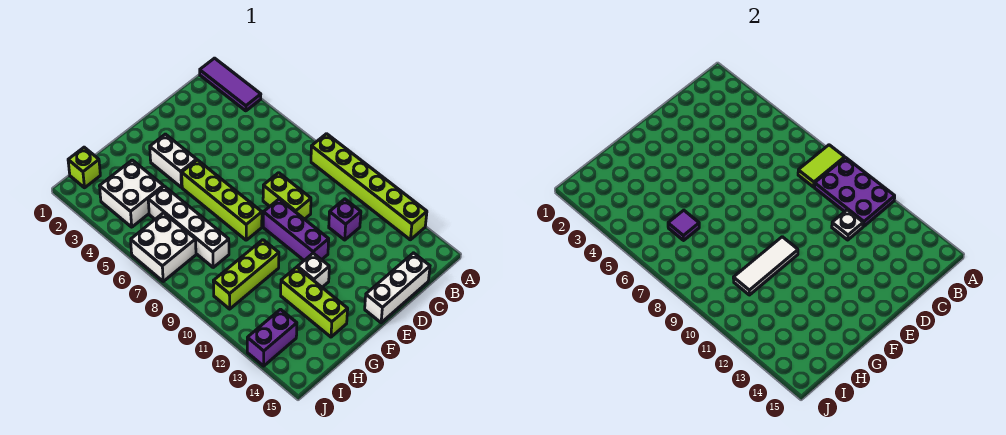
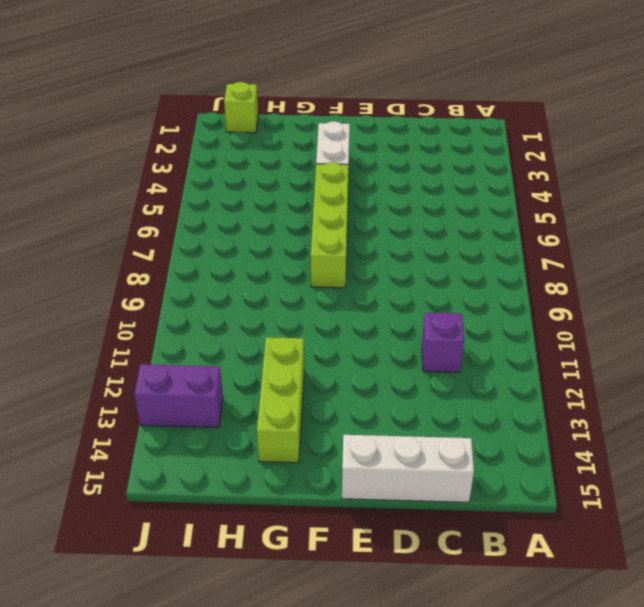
none -> purple 1x3 tile [200,58,261,111]
none -> lime 1x6 brick [311,134,427,240]
none -> lime 1x2 brick [263,173,311,219]

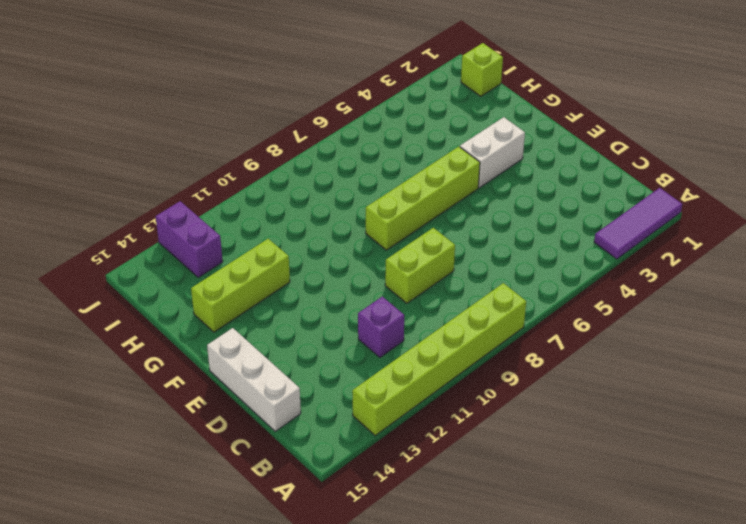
none -> purple 1x3 brick [263,199,329,260]
none -> white 1x1 brick [297,253,329,287]
none -> lime 1x3 brick [213,240,279,309]

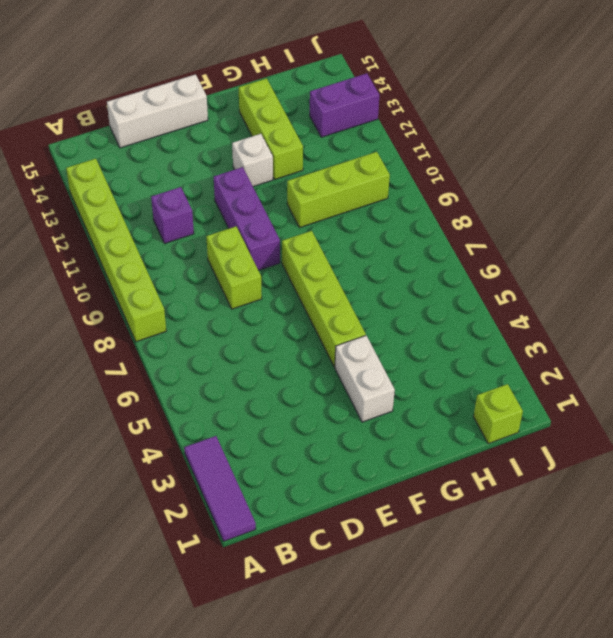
none -> white 2x2 brick [100,160,163,227]
none -> white 1x4 brick [148,186,229,267]
none -> white 2x2 brick [131,213,196,281]

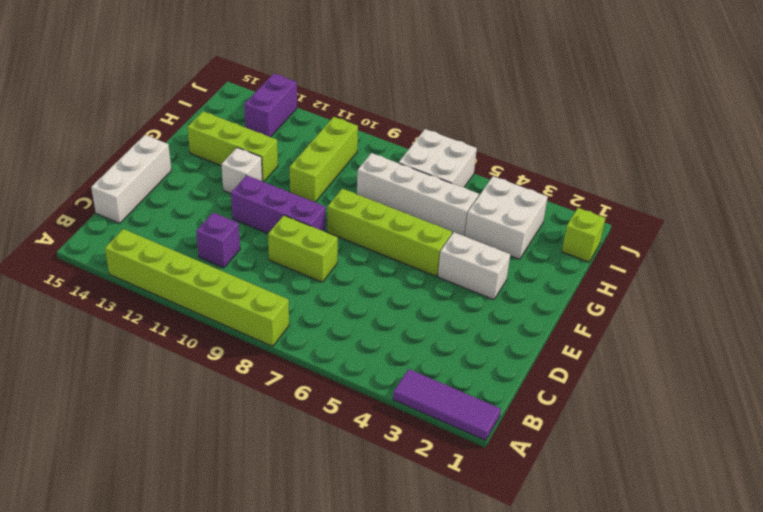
none -> lime 1x2 tile [798,145,845,187]
none -> purple 2x3 plate [815,158,895,226]
none -> white 1x1 plate [832,210,863,240]

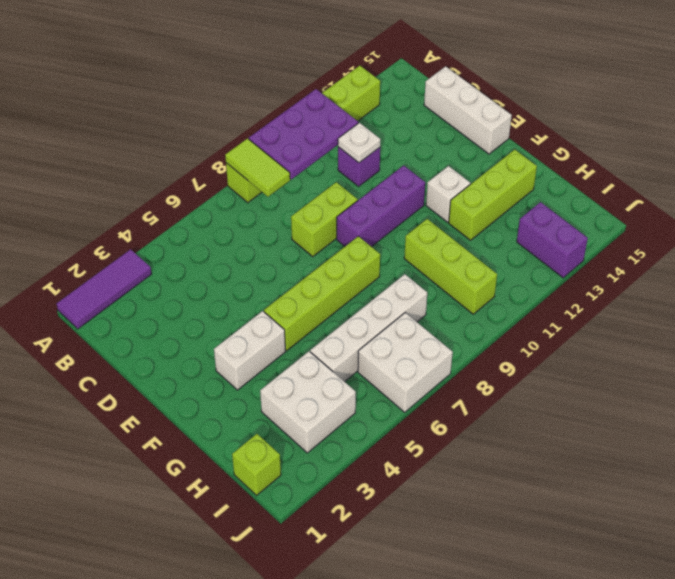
none -> white 1x3 tile [733,237,798,295]
none -> purple 1x1 tile [668,210,699,240]

